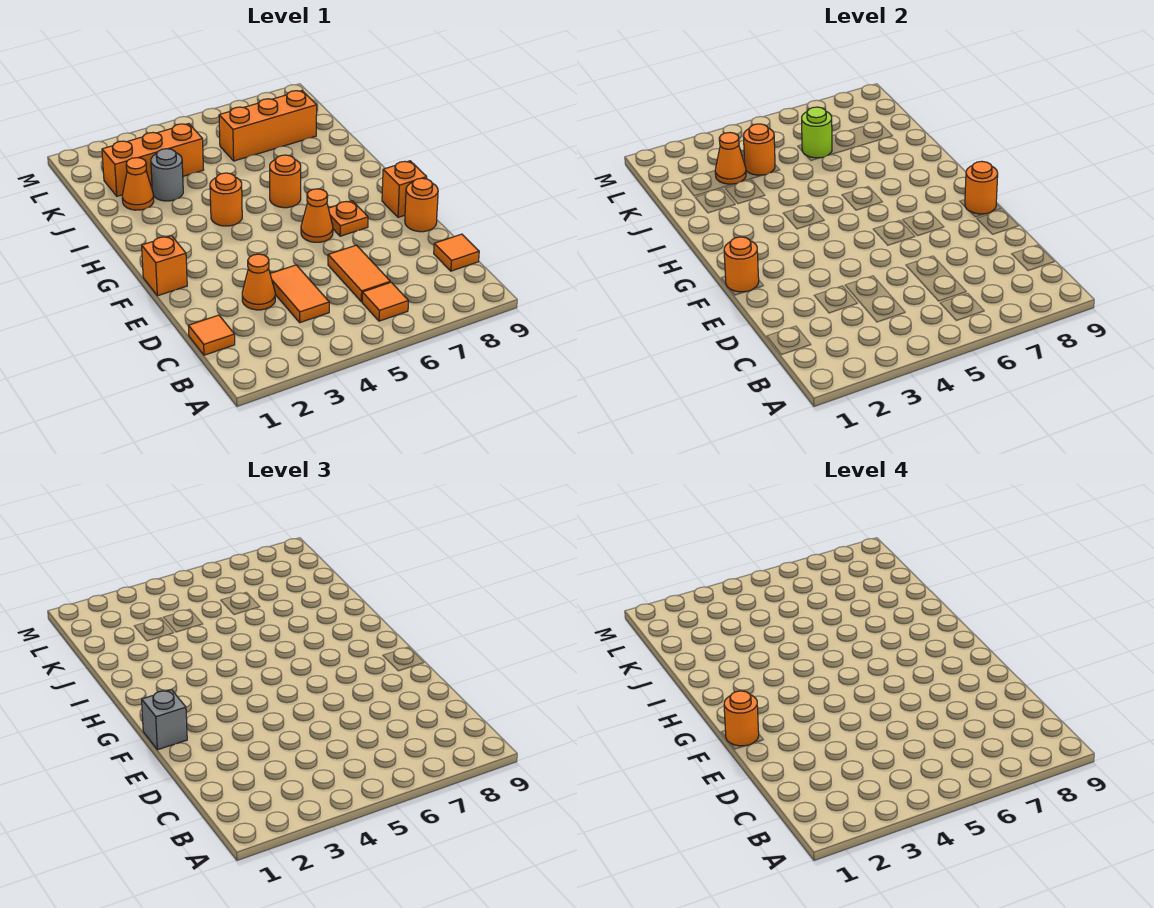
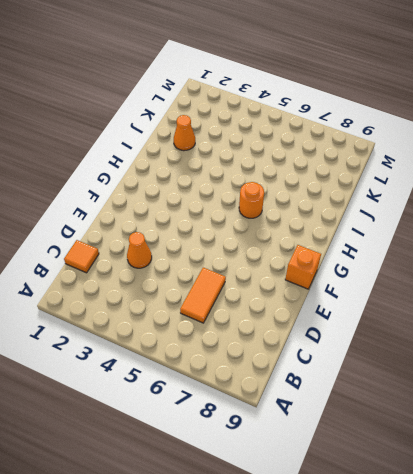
none -> orange 1x1 tile [362,282,408,321]
none -> orange 1x2 tile [270,265,329,323]
none -> orange 1x1 tile [434,234,479,271]

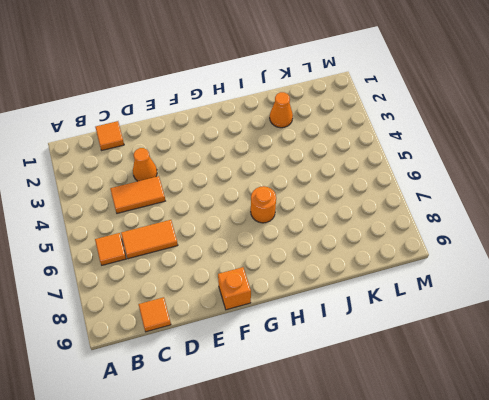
none -> orange 1x1 round brick [405,178,438,232]
none -> orange 1x1 brick [142,236,187,296]
none -> orange 1x1 cone [301,189,333,242]

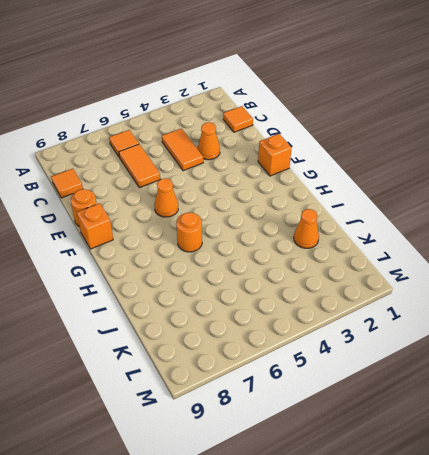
none -> orange 1x1 plate [328,201,368,236]
none -> orange 1x1 round brick [210,173,242,226]
none -> grey 1x1 round brick [151,149,183,201]

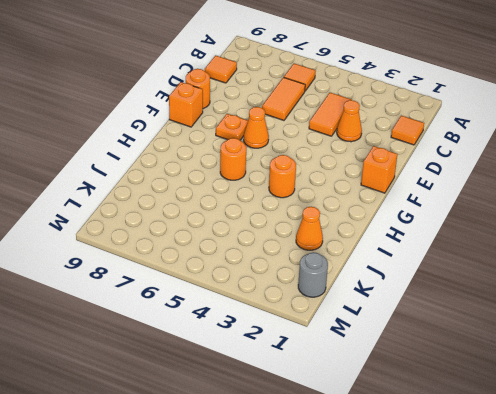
grey 1x1 round brick [298,252,328,297] -> grey 1x1 round brick moved to [151,149,183,201]
none -> orange 1x3 brick [102,124,204,196]
none -> orange 1x3 brick [219,91,317,161]
none -> orange 1x1 round brick [724,237,759,292]

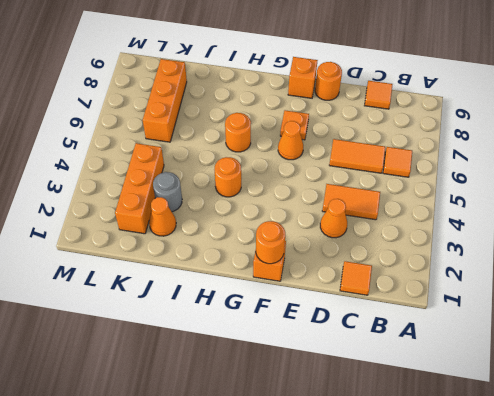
none -> orange 1x1 round brick [965,161,998,214]
none -> orange 1x1 cone [715,133,746,184]
none -> orange 1x1 round brick [743,124,775,175]

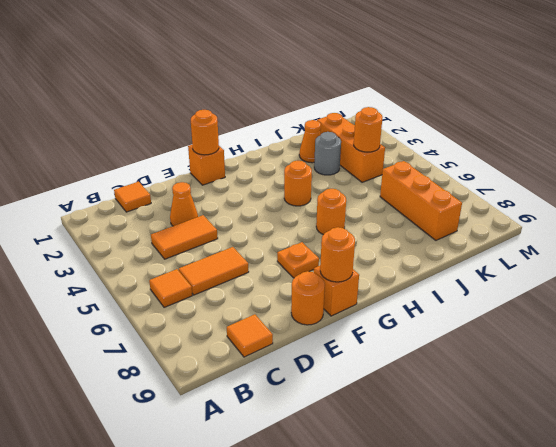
none -> orange 1x1 cone [301,189,333,242]
none -> orange 1x1 cone [715,133,746,184]
none -> lime 1x1 round brick [802,107,832,158]

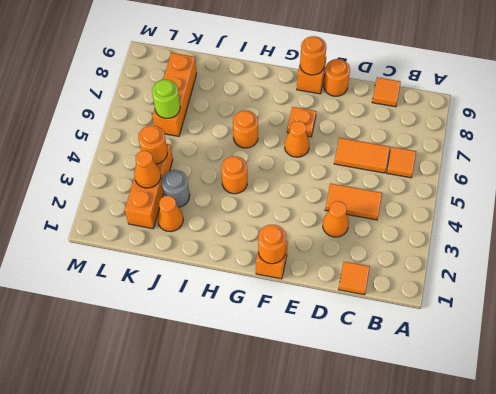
none -> grey 1x1 brick [142,690,187,750]
none -> orange 1x1 round brick [724,691,759,746]

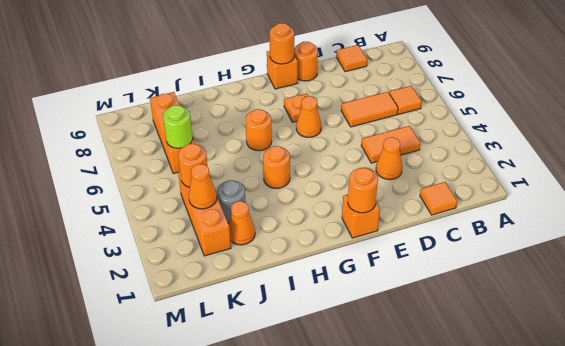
none -> grey 1x1 brick [142,690,187,750]
none -> orange 1x1 round brick [724,691,759,746]

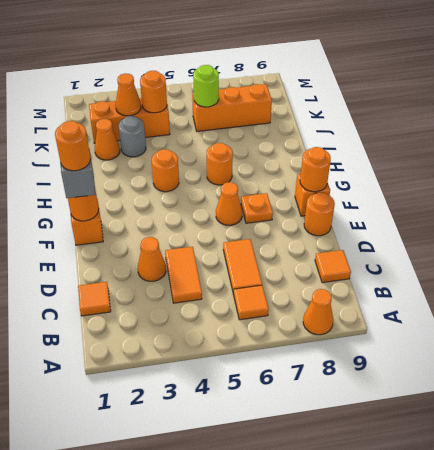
orange 1x1 cone [303,289,333,335] -> none

